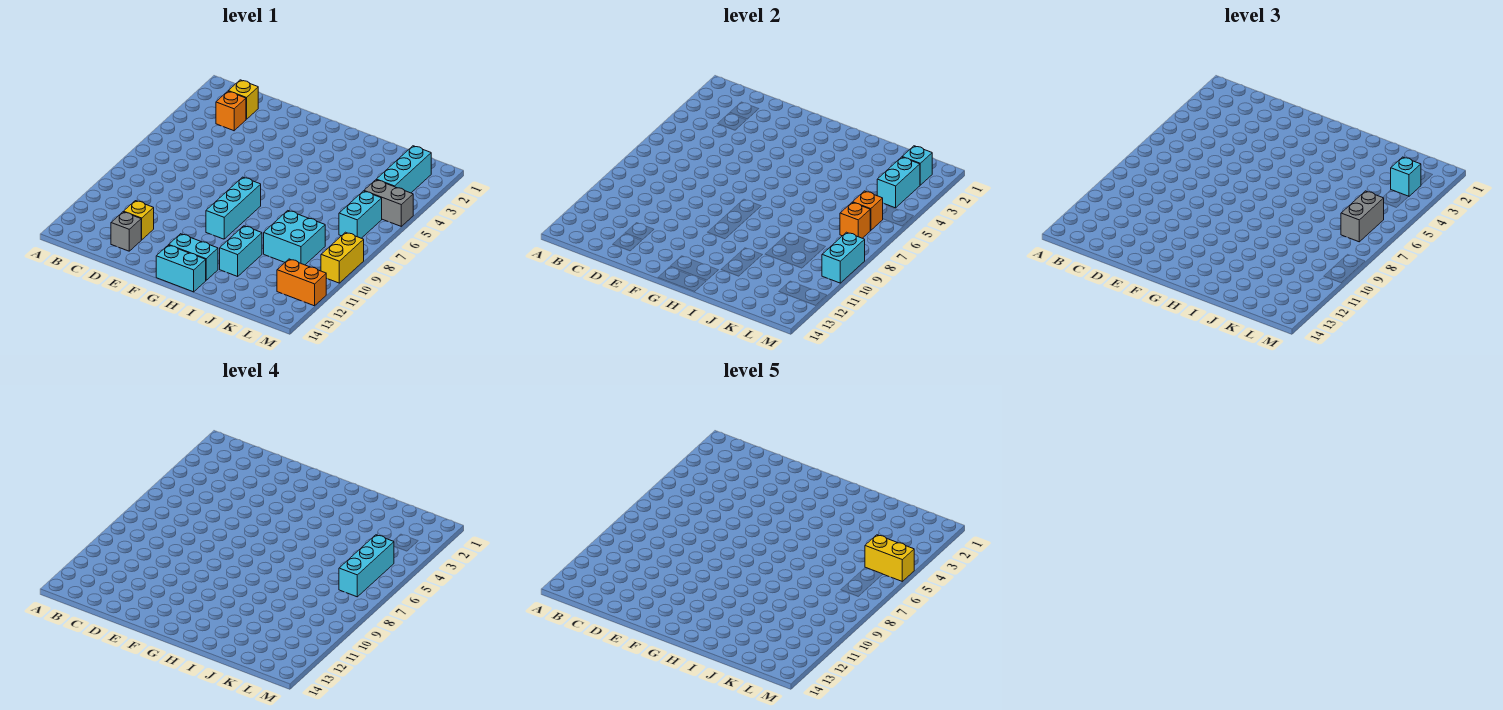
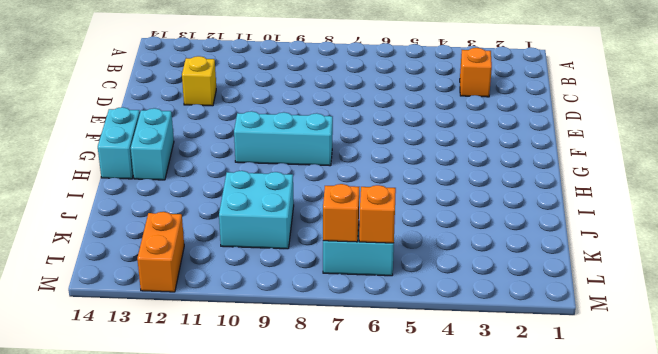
none -> yellow 1x1 brick [229,80,258,119]
none -> grey 1x1 brick [111,212,141,251]
none -> cyan 1x2 brick [220,226,262,276]

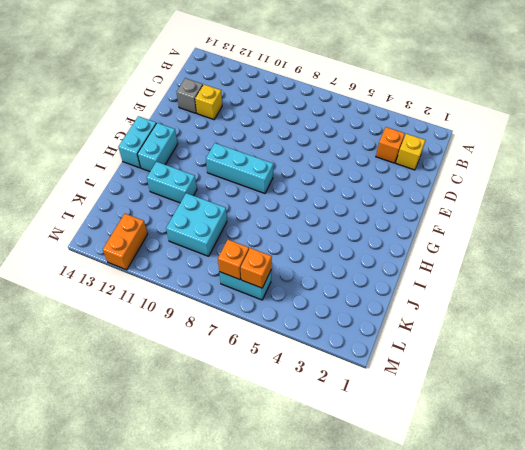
none -> cyan 1x3 brick [376,146,431,193]
none -> grey 1x2 brick [364,180,413,226]
none -> yellow 1x2 brick [321,232,364,283]

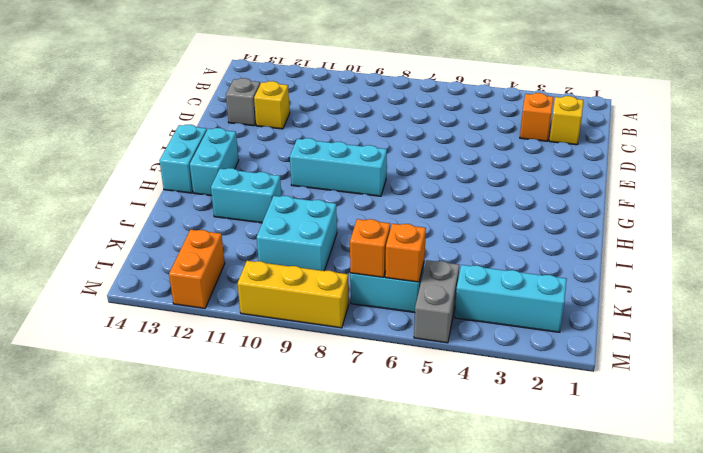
yellow 1x3 brick [238,261,349,328] -> yellow 1x2 brick [321,232,364,283]
none -> cyan 1x1 brick [902,146,932,185]
none -> cyan 1x2 brick [877,157,920,208]
none -> cyan 1x2 brick [822,232,865,283]

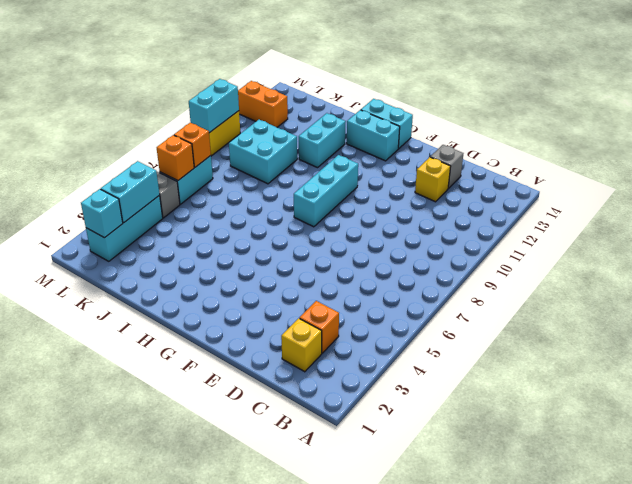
none -> cyan 1x1 brick [1391,157,1421,196]
none -> grey 1x2 brick [1341,191,1384,242]
none -> cyan 1x3 brick [339,535,394,597]

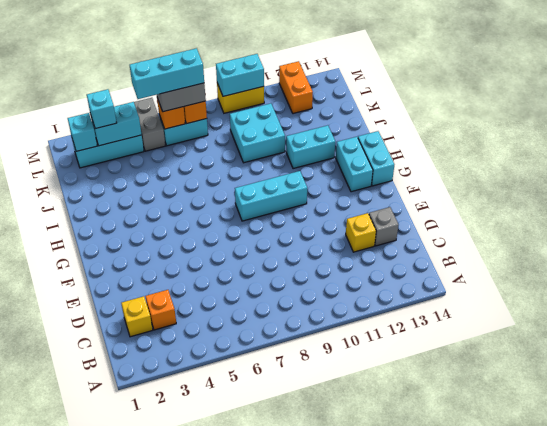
none -> yellow 1x2 brick [865,535,914,581]

